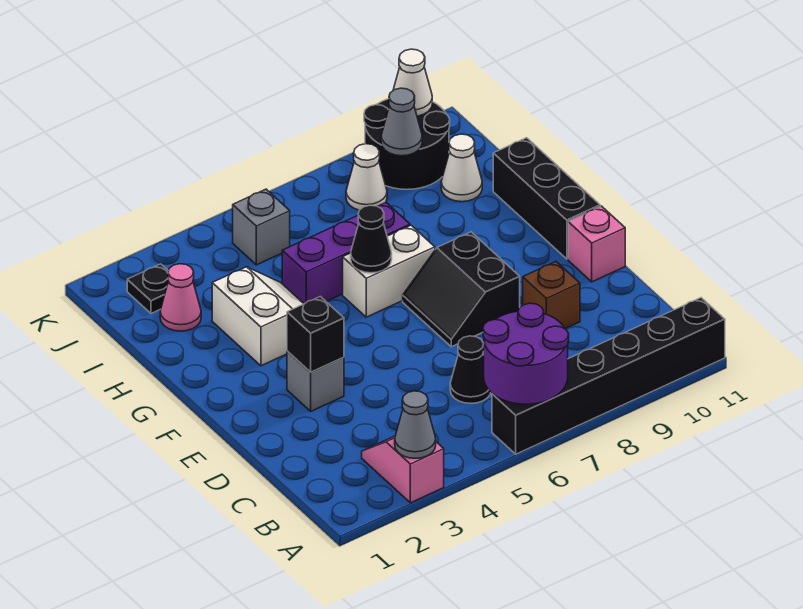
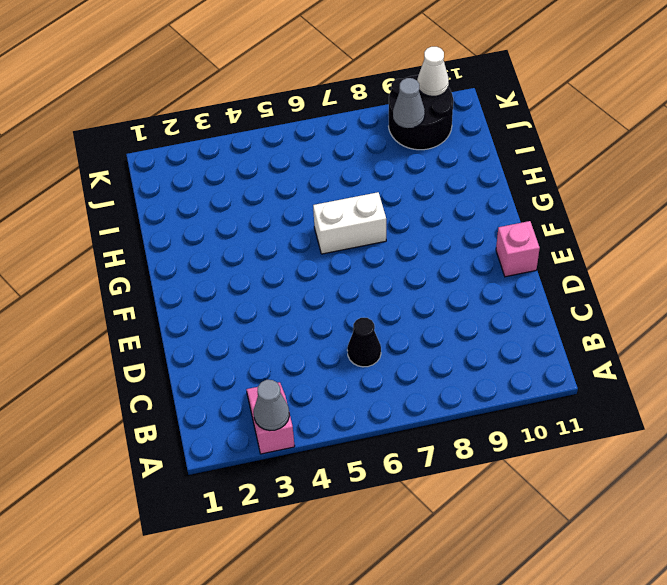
none -> black 1x6 brick [492,298,725,454]
none -> brown 1x1 brick [523,262,580,329]
none -> grey 1x1 brick [287,351,344,411]

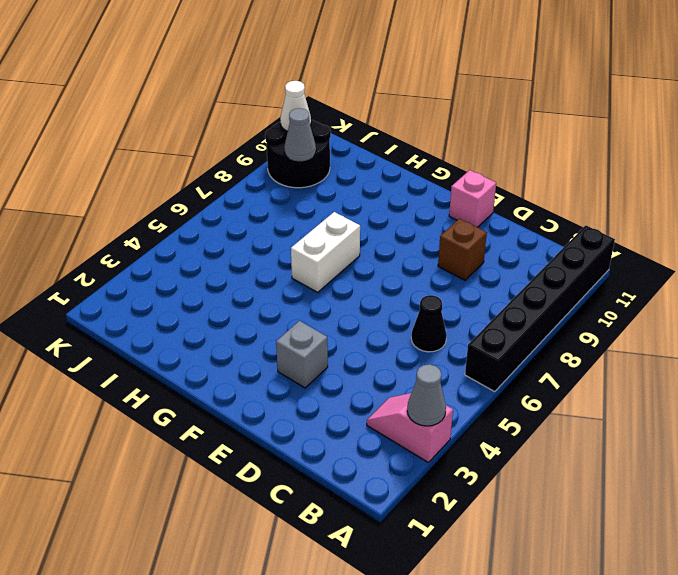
none -> black 2x2 slope [403,232,520,347]
none -> black 1x3 brick [493,138,600,259]
none -> white 2x2 slope [212,267,304,366]

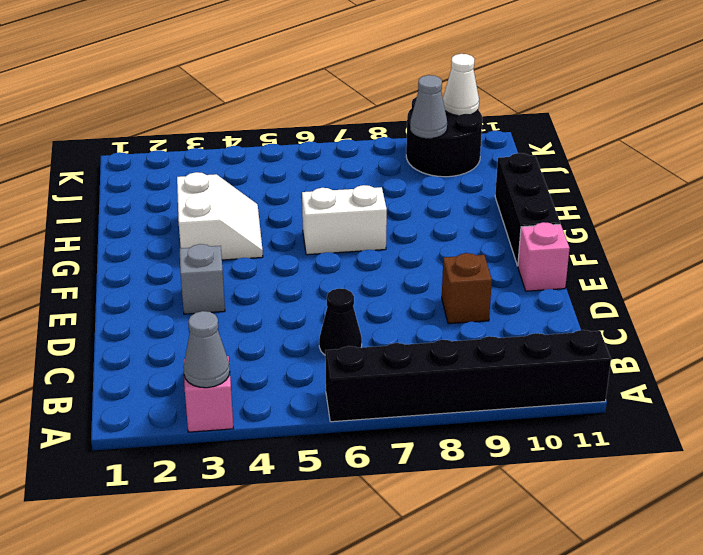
none -> black 2x2 slope [403,232,520,347]
none -> purple 1x3 brick [282,203,410,304]
none -> pink 1x1 cone [160,264,201,331]

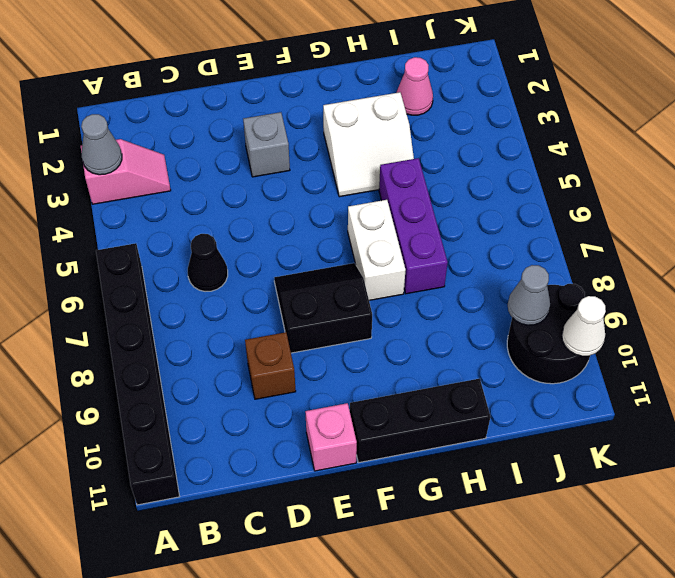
none -> white 1x1 cone [441,134,482,202]
none -> black 1x1 plate [127,264,168,313]
none -> grey 1x1 brick [233,189,290,265]

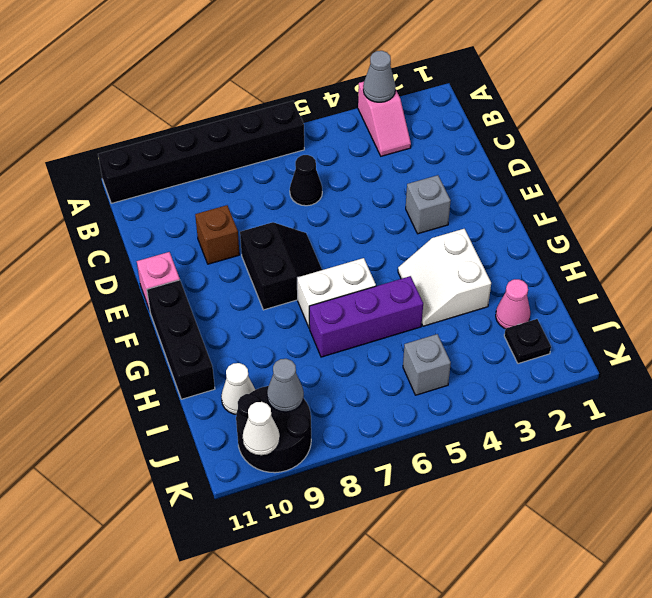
none -> white 1x1 cone [346,144,387,210]
none -> purple 2x2 round brick [483,303,569,404]
none -> black 1x1 brick [287,296,344,372]

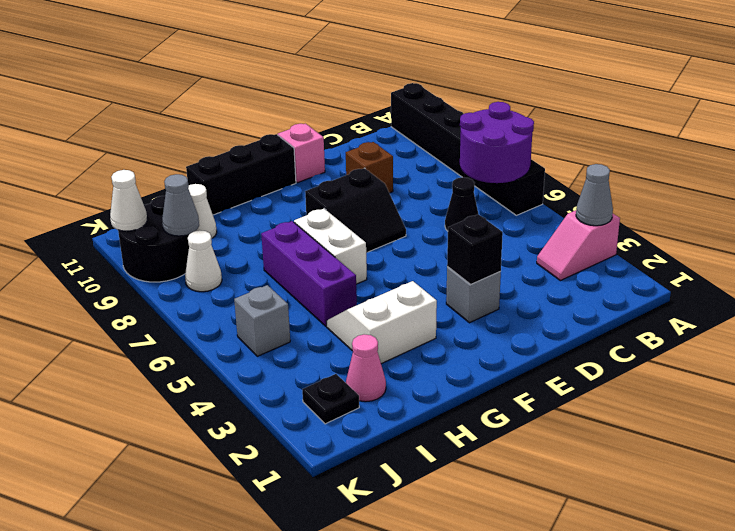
none -> black 1x1 cone [351,205,392,273]

